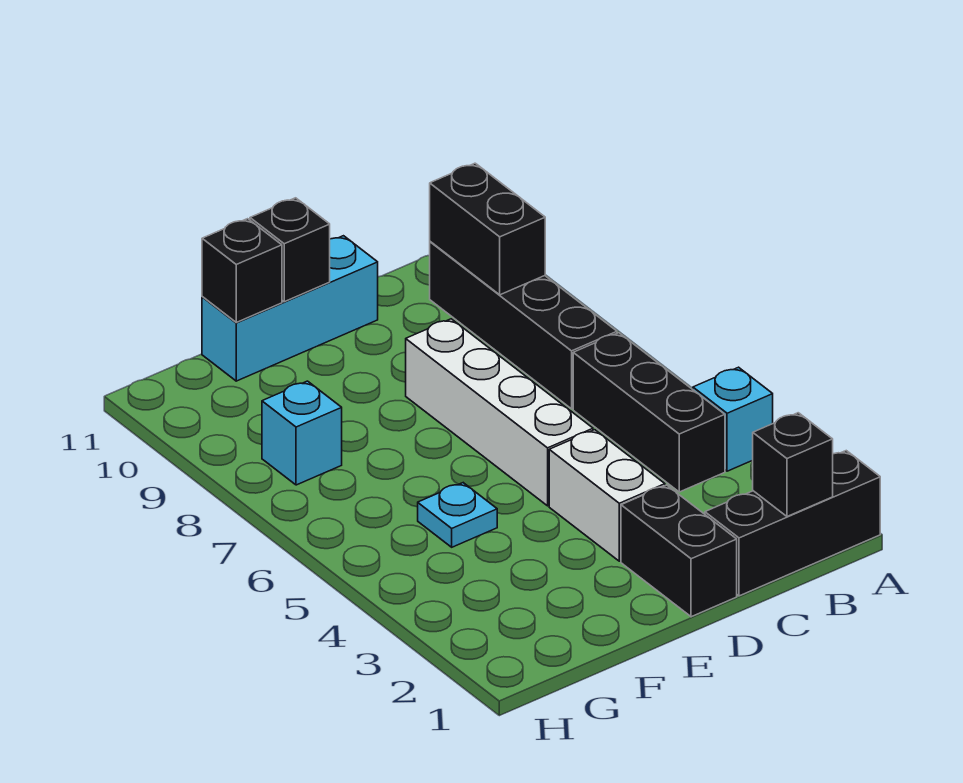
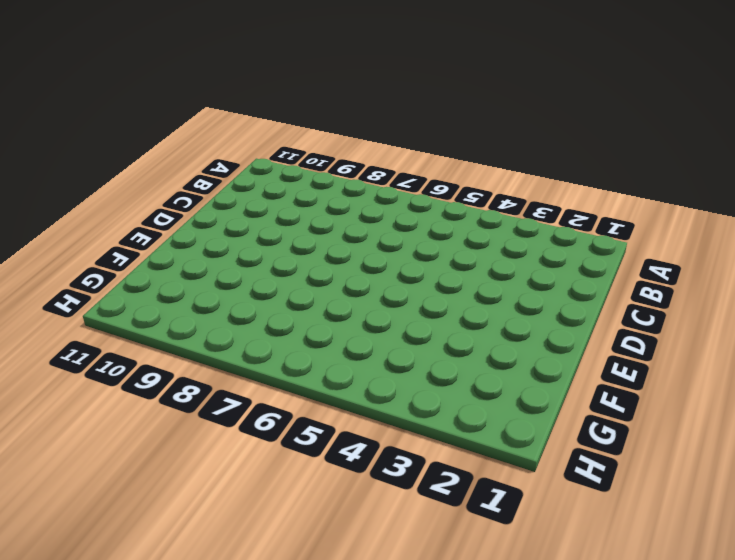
none -> black 1x3 brick [705,451,880,596]
none -> cyan 1x1 brick [693,367,773,471]
none -> black 1x3 brick [573,333,725,492]

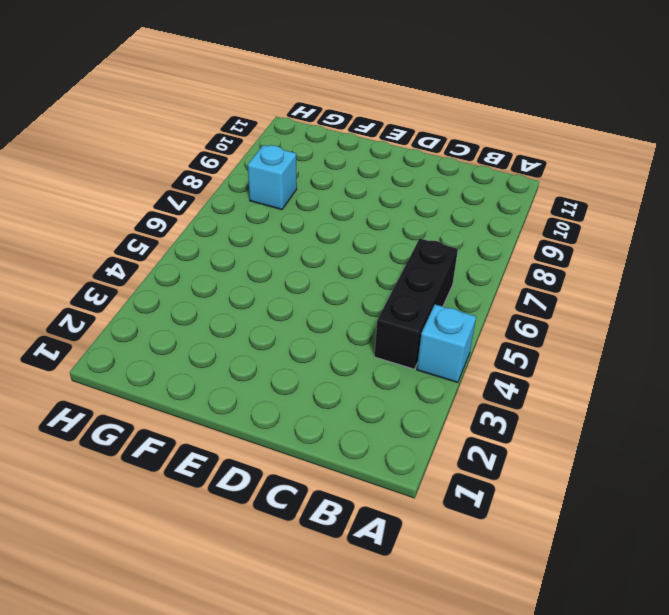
none -> black 1x3 brick [705,451,880,596]
none -> black 1x4 brick [430,242,617,409]
none -> black 1x2 brick [621,485,737,617]

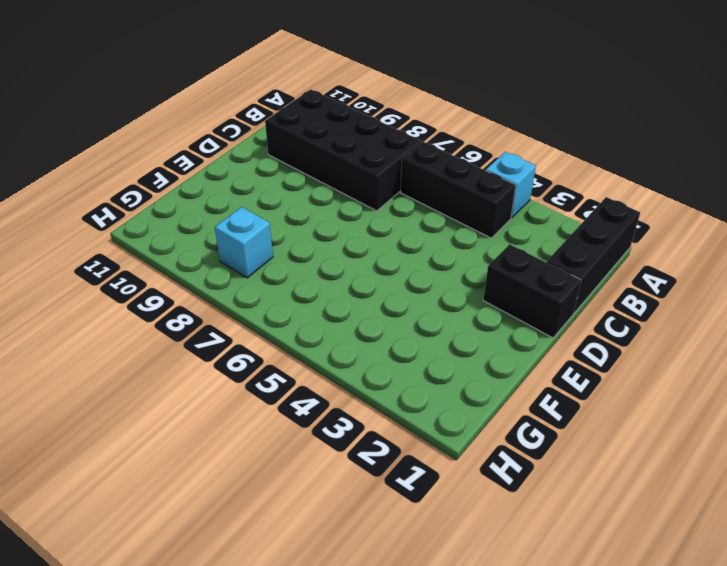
black 2x4 brick [265,89,421,211] -> black 1x4 brick [430,242,617,409]
none -> white 1x2 brick [549,430,665,561]
none -> white 1x4 brick [406,319,593,506]
none -> cyan 1x3 brick [202,236,378,381]

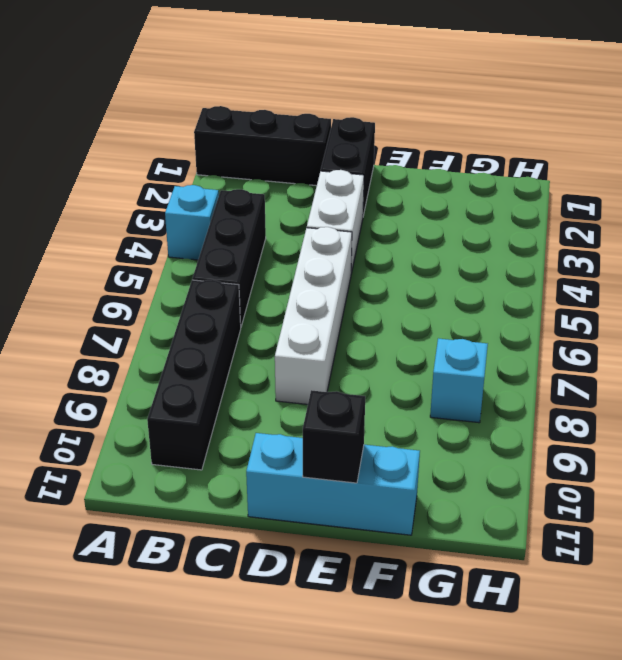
none -> cyan 1x1 plate [418,483,497,547]
none -> black 1x1 brick [753,413,833,517]
none -> black 1x2 brick [430,163,545,295]

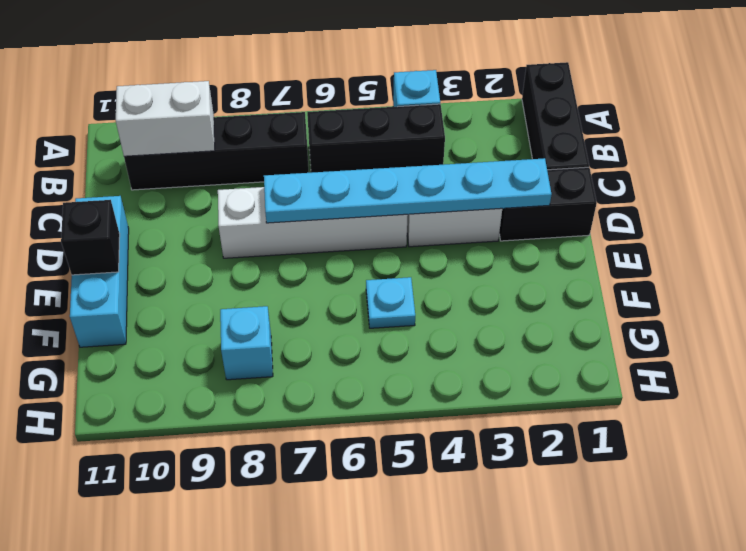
white 1x2 brick [116,81,215,156] -> black 1x2 brick [430,163,545,295]
cyan 1x6 plate [264,158,552,223] -> none
none -> black 1x1 brick [753,413,833,517]
none -> black 1x1 brick [202,219,282,322]

